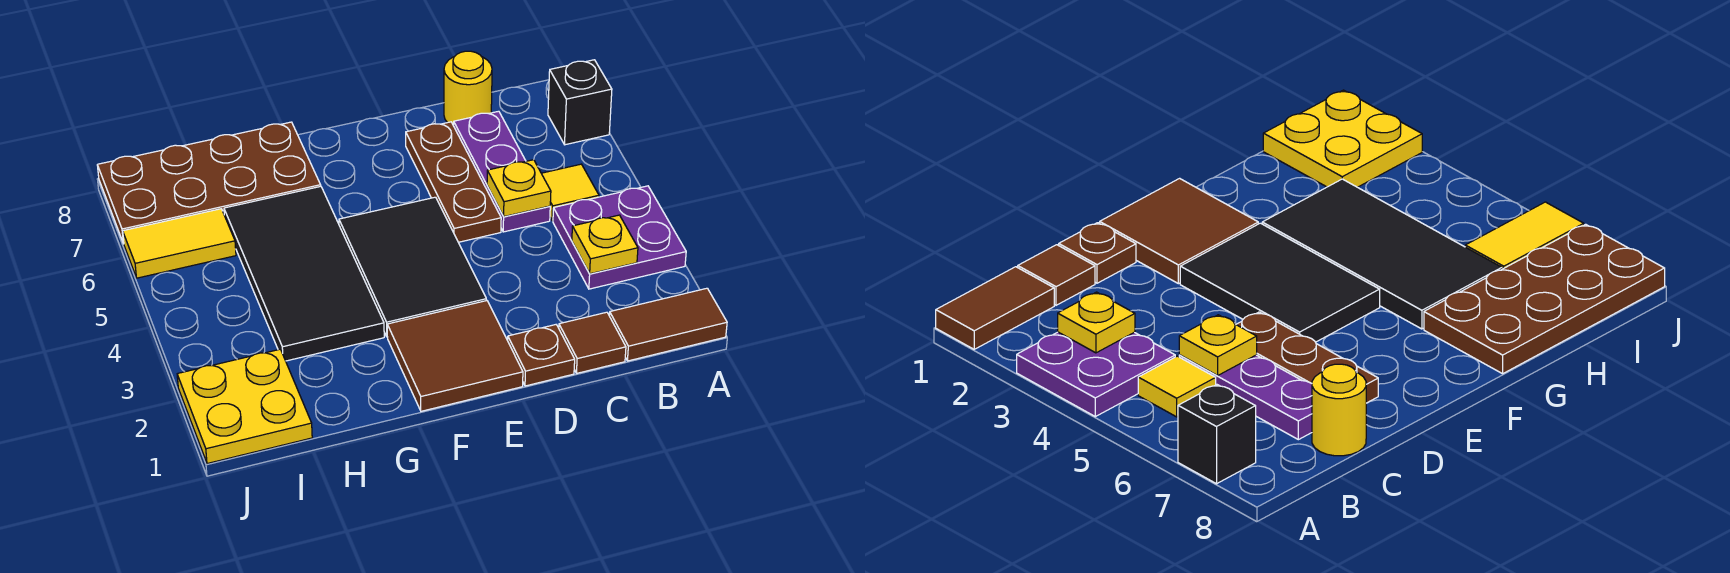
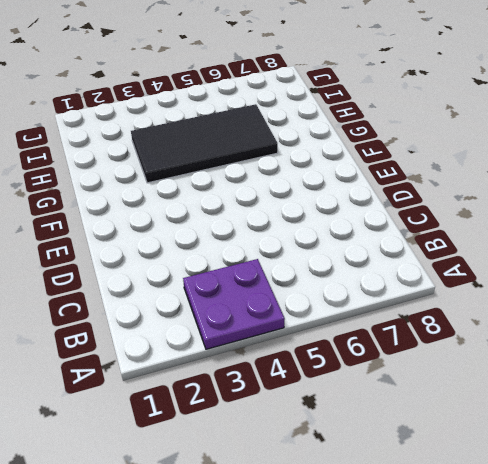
none -> brown 1x2 tile [609,288,727,361]
none -> black 1x1 brick [548,60,612,145]
none -> yellow 1x1 tile [541,164,599,221]

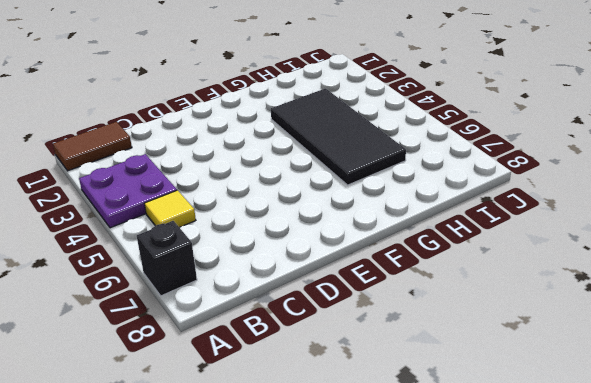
none -> brown 1x1 tile [559,312,626,373]
none -> purple 1x3 plate [454,111,550,232]
none -> yellow 1x1 round brick [444,51,492,126]

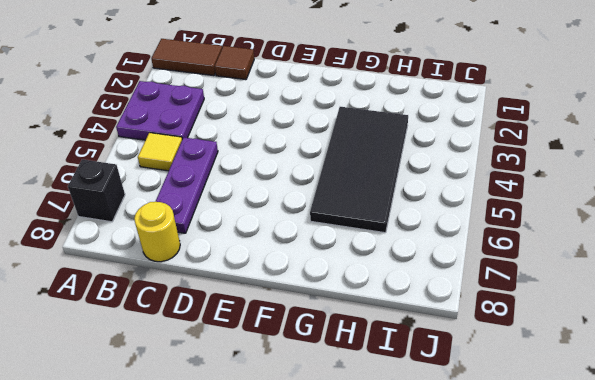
none -> brown 1x1 plate [508,325,575,386]
none -> brown 1x3 plate [406,122,501,242]
none -> brown 2x2 tile [387,301,523,411]

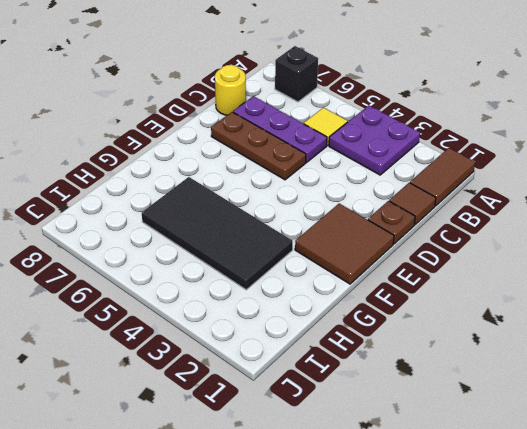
none -> black 2x3 tile [339,197,486,336]
none -> brown 2x4 plate [97,122,321,244]
none -> yellow 2x2 plate [177,349,312,464]

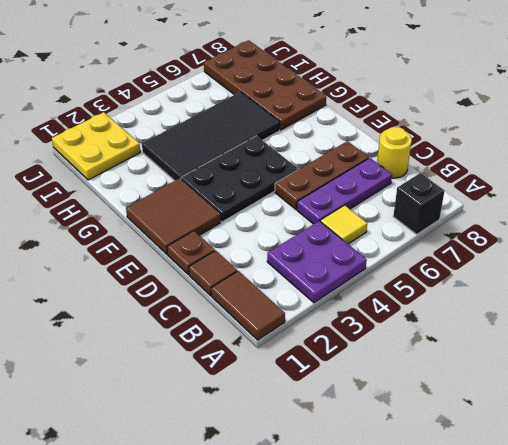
black 2x3 plate [181,136,298,222] -> black 2x3 tile [339,197,486,336]
none -> yellow 1x2 tile [123,209,236,278]
none -> yellow 1x1 plate [572,215,638,274]
none -> yellow 1x1 plate [487,160,551,217]

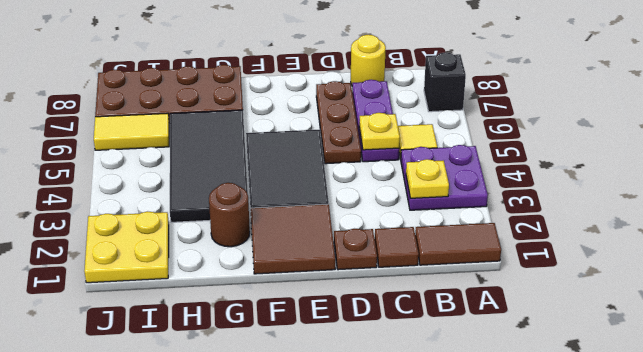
brown 1x1 round brick [209,183,250,247] -> none

